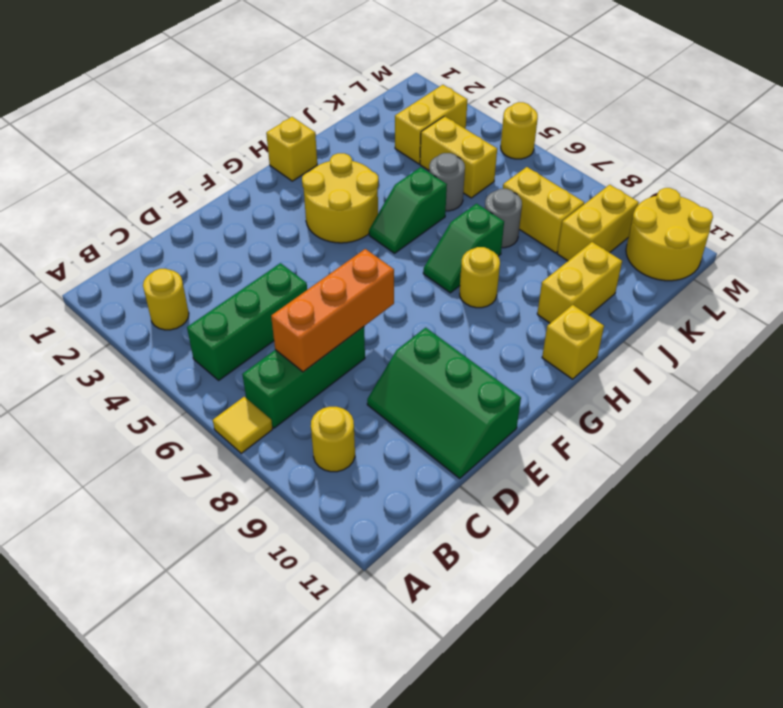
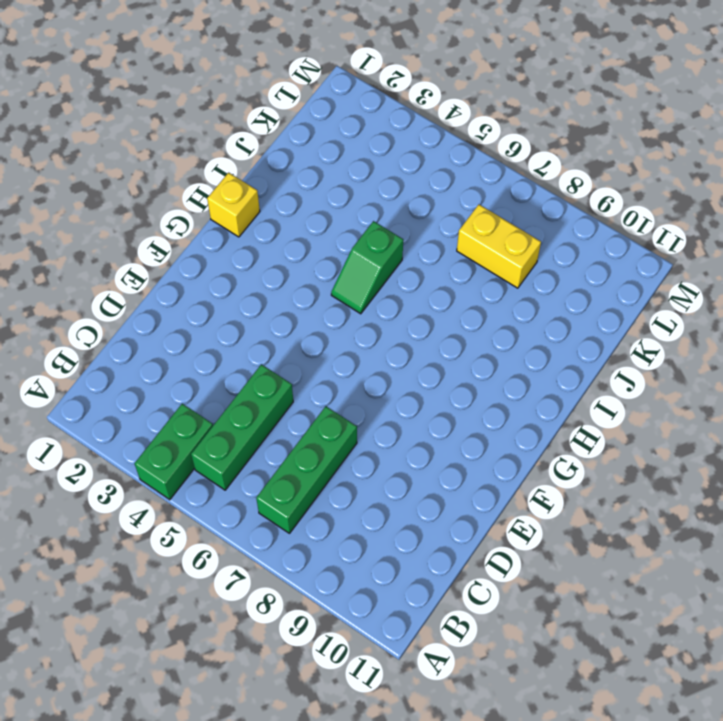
green 1x2 brick [135,404,213,500] -> none
none -> yellow 1x1 tile [213,397,273,453]
none -> yellow 1x1 round brick [143,269,189,330]
none -> yellow 1x1 round brick [311,407,355,472]

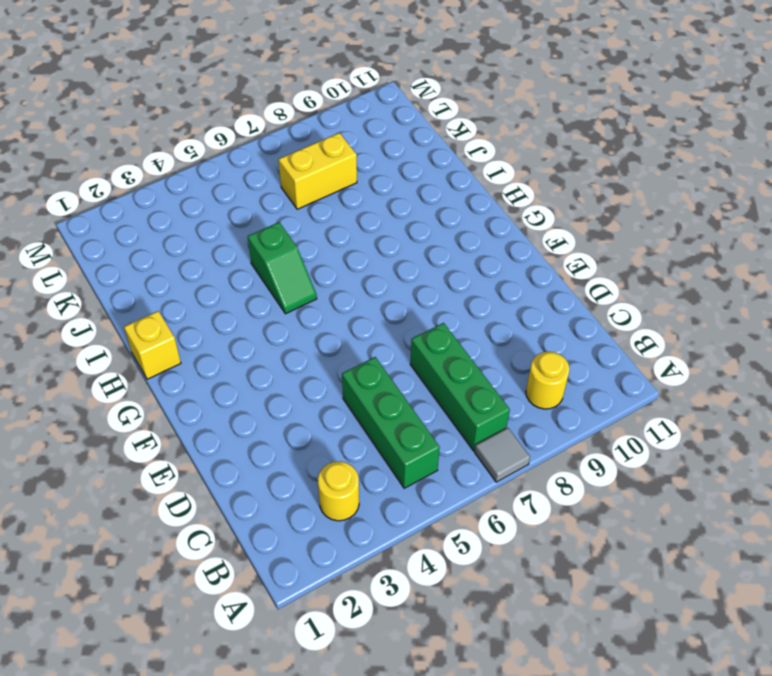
grey 1x1 tile [475,428,530,482] -> yellow 1x1 tile [213,397,273,453]
none -> green 2x3 slope [367,328,521,478]
none -> yellow 2x2 round brick [302,153,378,243]
none -> green 1x2 slope [423,204,504,293]

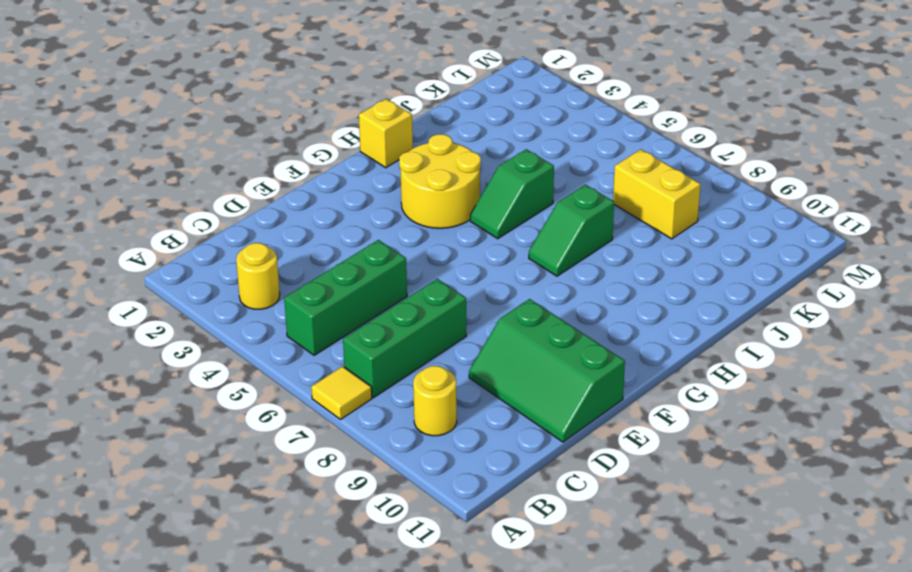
none -> yellow 1x1 round brick [460,247,500,308]
none -> yellow 1x1 brick [542,305,604,379]
none -> yellow 1x2 brick [537,242,622,323]

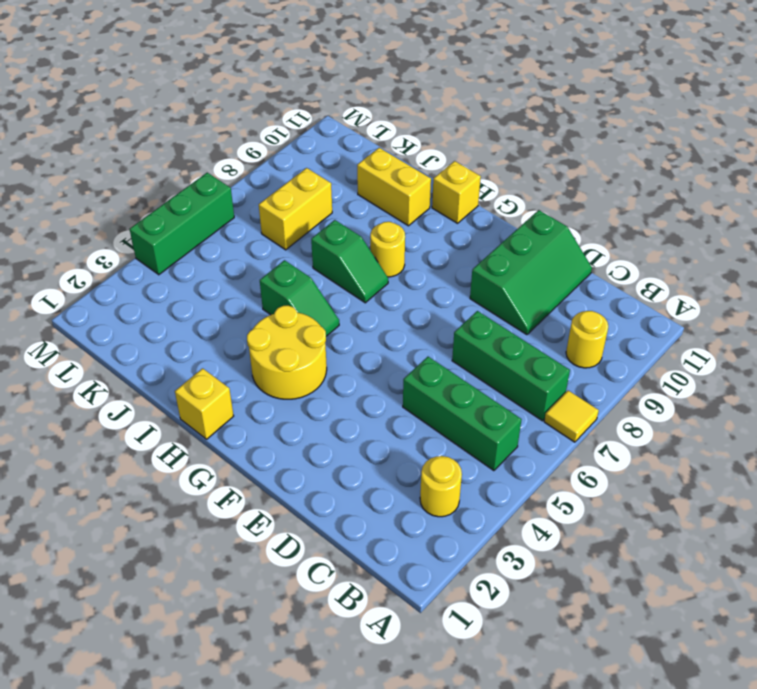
green 1x3 brick [130,173,234,275] -> yellow 1x1 round brick [501,102,538,159]
none -> grey 1x1 round brick [429,153,465,211]
none -> grey 1x1 round brick [485,189,522,248]
none -> yellow 1x2 brick [395,85,467,164]

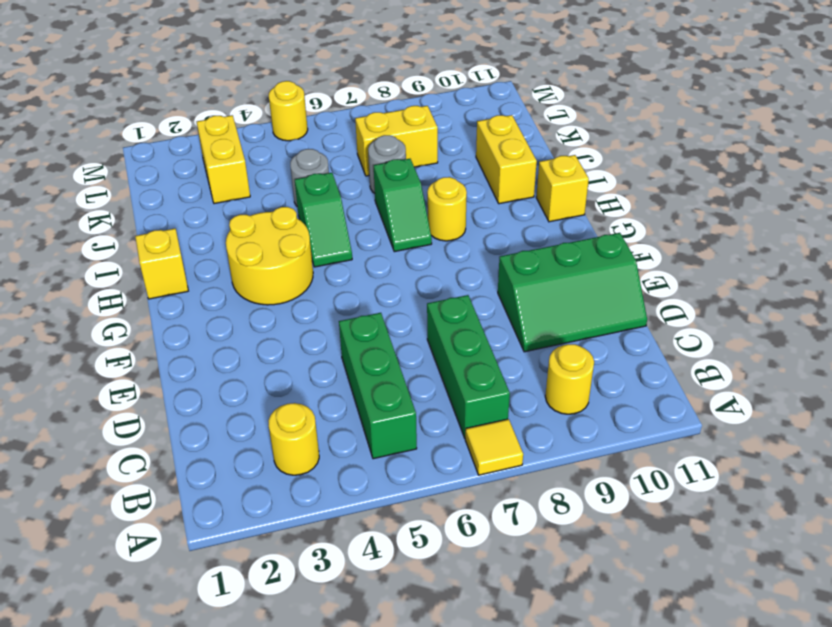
none -> yellow 1x2 brick [420,116,497,198]
none -> yellow 1x2 brick [557,185,639,261]
none -> yellow 2x2 round brick [626,188,713,281]

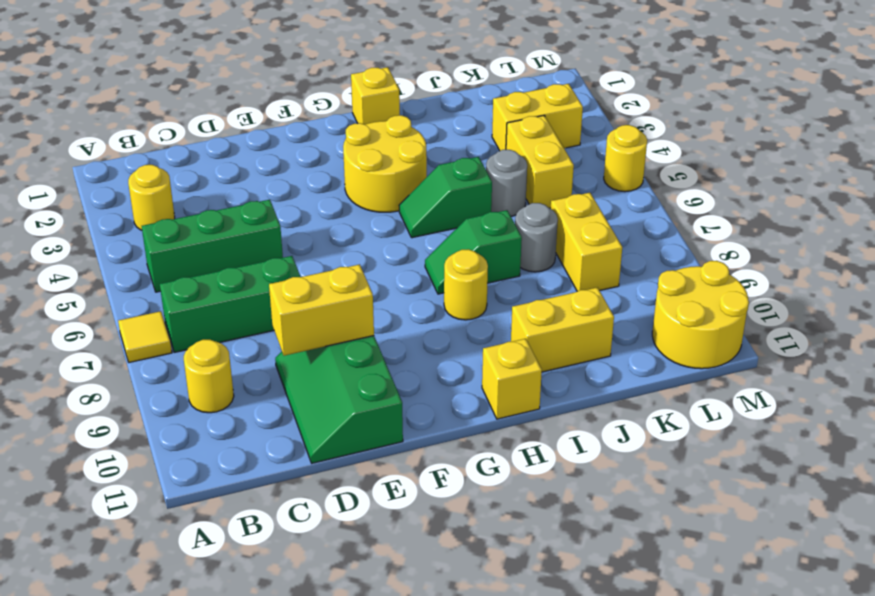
yellow 1x2 brick [269,264,374,356] -> yellow 1x2 brick moved to [557,185,639,261]
none -> orange 1x3 brick [271,249,394,372]

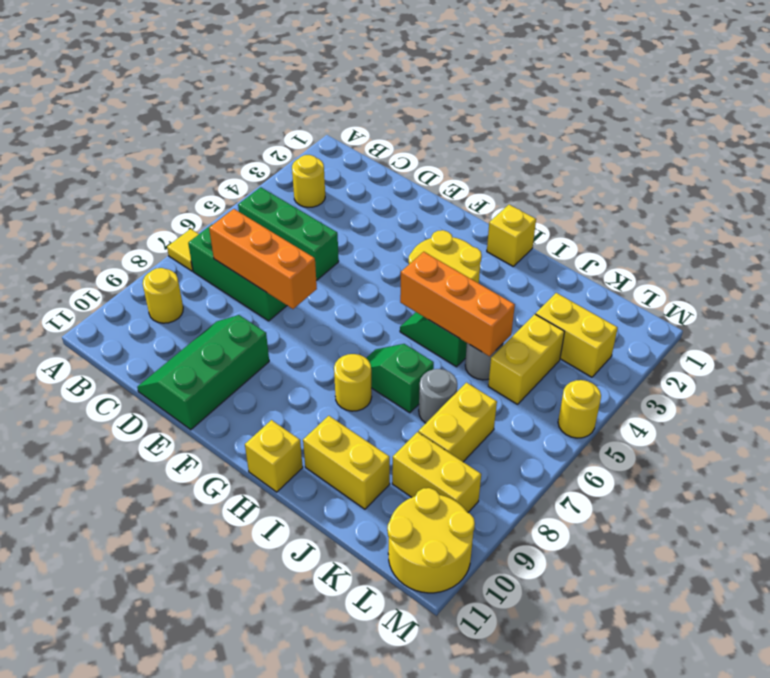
orange 1x3 brick [400,252,515,356] -> none

